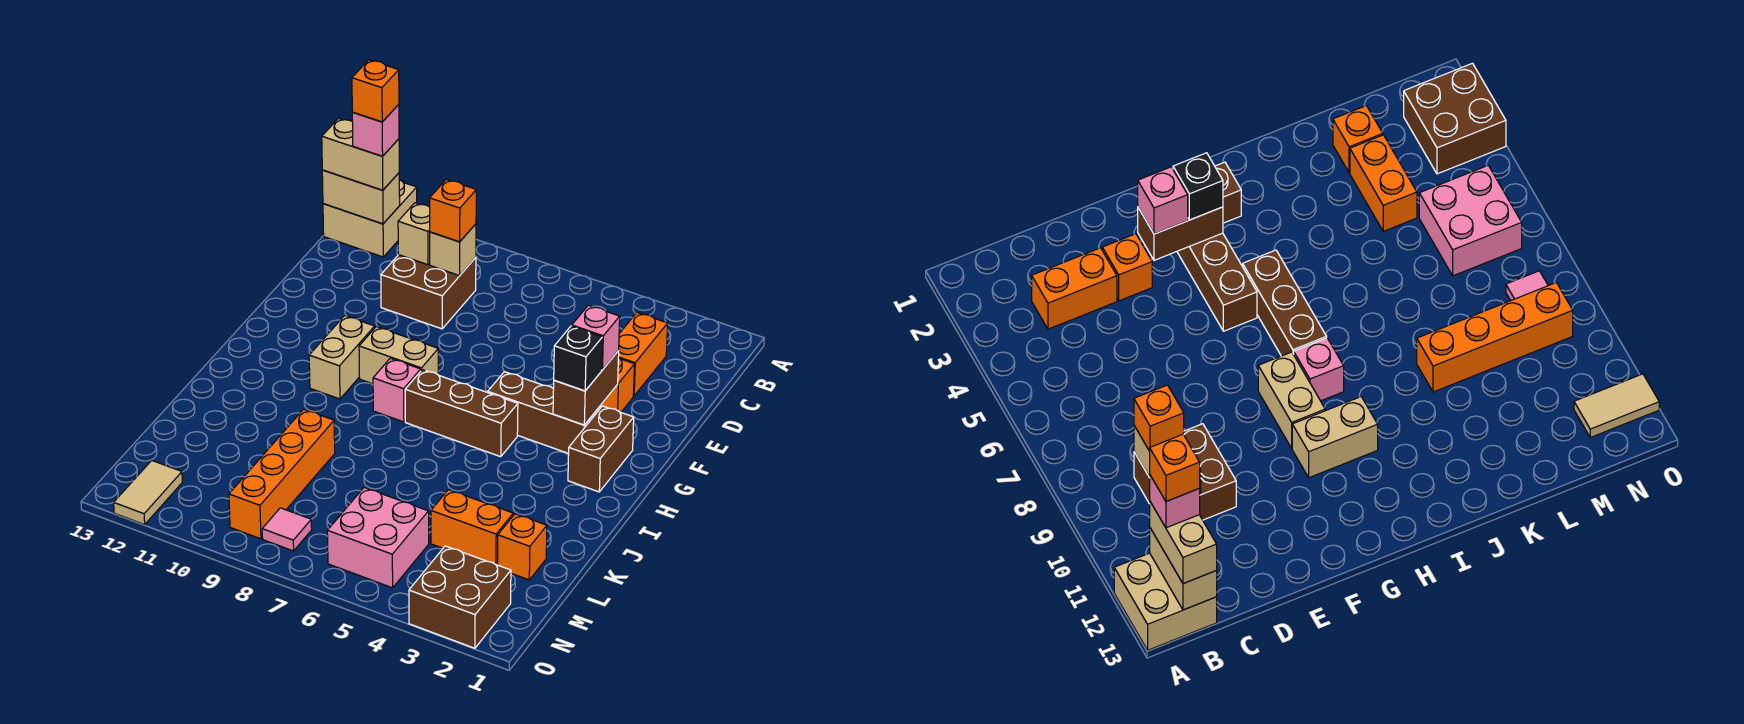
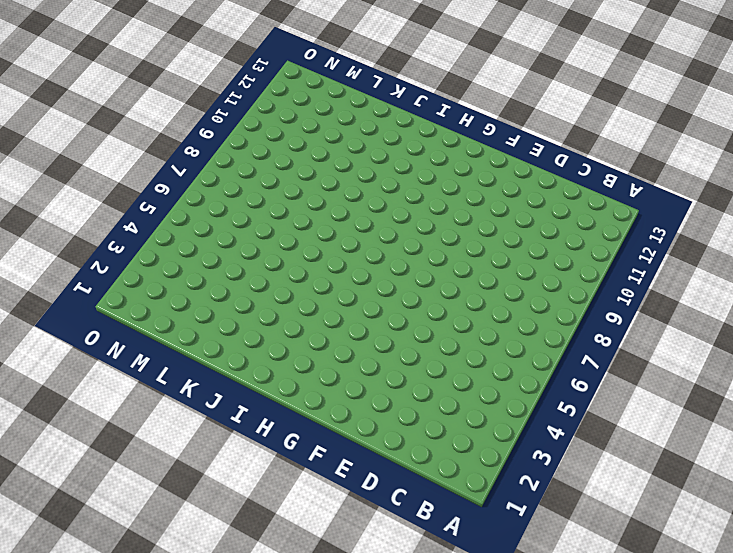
none -> tan 2x2 brick [323,180,417,257]
none -> orange 1x2 brick [618,313,668,396]
none -> brown 2x2 brick [381,255,476,329]

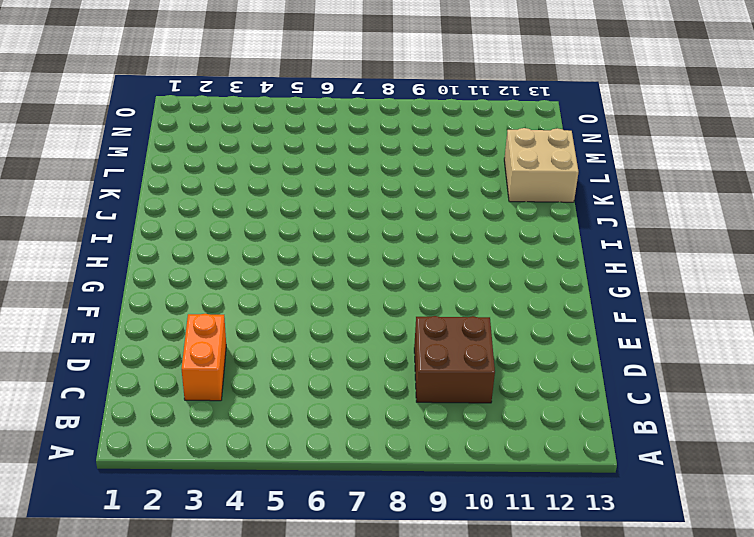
tan 2x2 brick [504,128,578,202] -> tan 2x2 brick moved to [323,180,417,257]
none -> orange 1x1 brick [600,357,634,412]
none -> brown 1x2 brick [568,406,634,492]
none -> brown 1x3 brick [488,372,601,454]

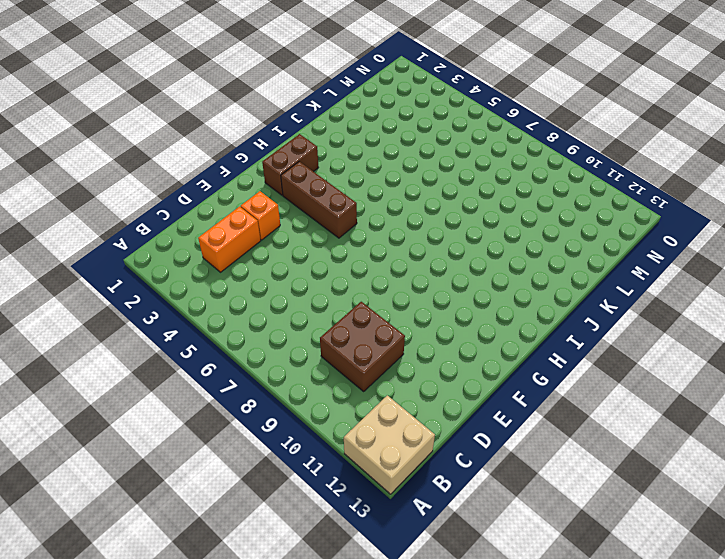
none -> tan 1x2 brick [359,327,438,384]
none -> tan 1x2 brick [309,316,375,399]
none -> brown 1x3 brick [405,370,518,457]

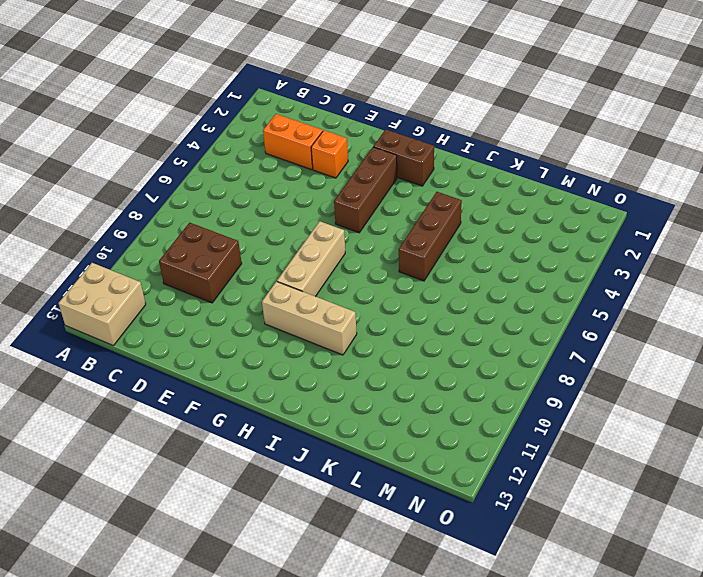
tan 1x3 brick [277,221,345,296] -> tan 1x2 brick [359,327,438,384]
tan 1x3 brick [262,281,357,355] -> tan 1x2 brick [309,316,375,399]
brown 1x3 brick [399,192,462,281] -> brown 1x3 brick moved to [405,370,518,457]
none -> pink 1x1 brick [373,358,421,422]
none -> orange 1x4 brick [229,409,335,539]
none -> orange 1x1 brick [498,514,547,580]

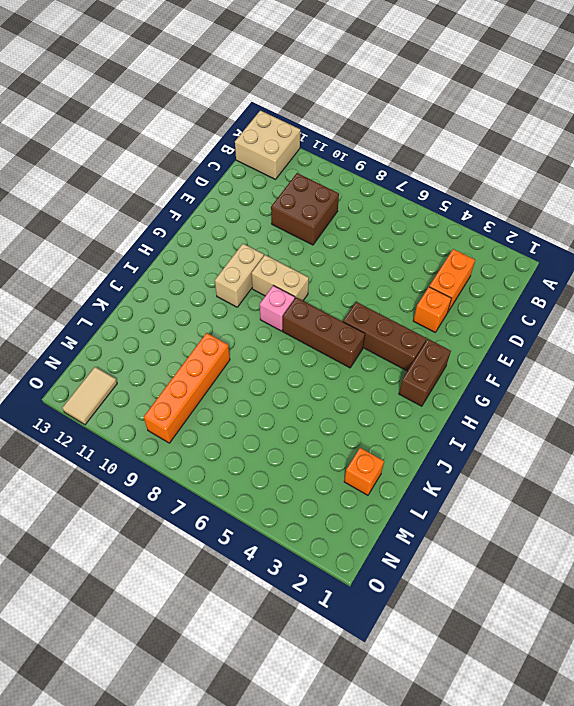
none -> orange 1x2 brick [431,490,513,565]
none -> pink 2x2 brick [327,488,429,588]
none -> brown 2x2 brick [409,546,511,648]

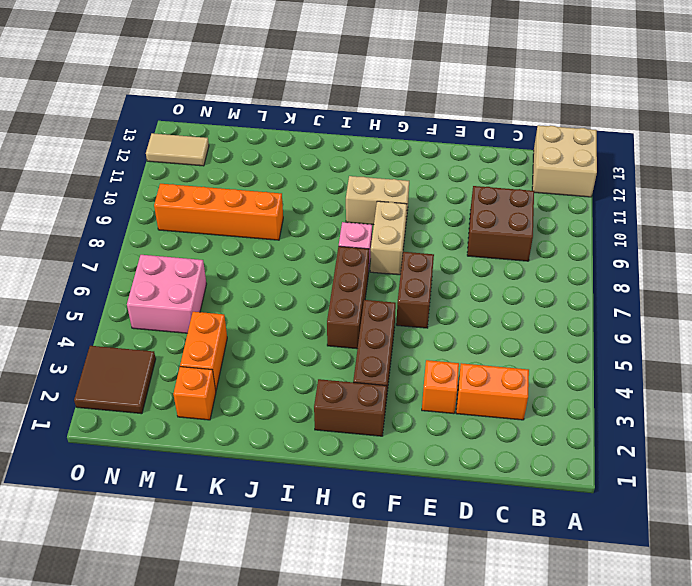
brown 1x2 brick [396,252,434,328] -> brown 1x2 brick turned to [553,351,619,425]
brown 2x2 tile [74,346,156,414] -> brown 2x2 brick [409,546,511,648]
none -> pink 1x1 tile [262,508,312,551]
none -> tan 1x2 brick [322,170,400,224]
none -> tan 1x1 brick [430,224,476,276]

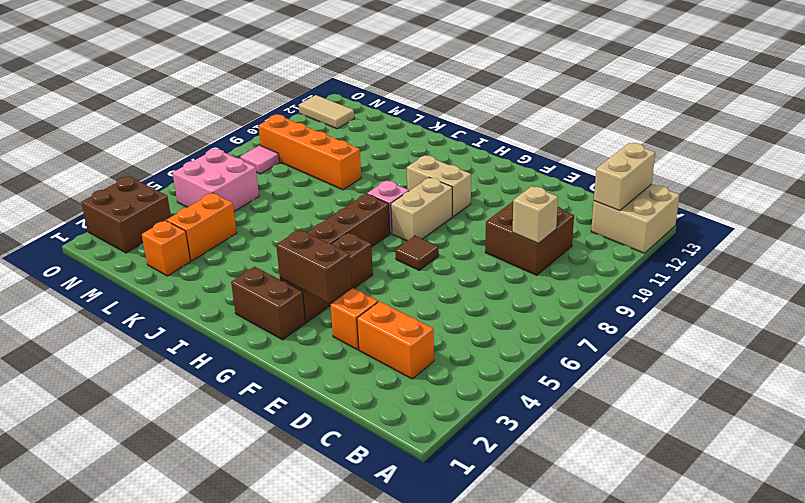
brown 1x1 tile [396,236,439,270] -> none
none -> tan 1x1 brick [398,203,430,265]
none -> tan 1x2 brick [322,118,399,190]
none -> orange 1x1 brick [430,179,476,242]

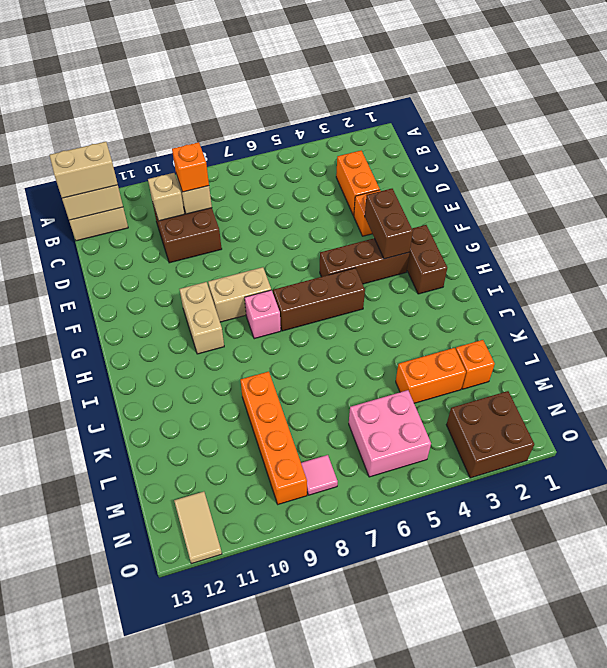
none -> pink 1x1 brick [572,305,620,370]
none -> black 1x1 brick [554,326,603,391]
none -> pink 1x1 brick [352,104,399,156]

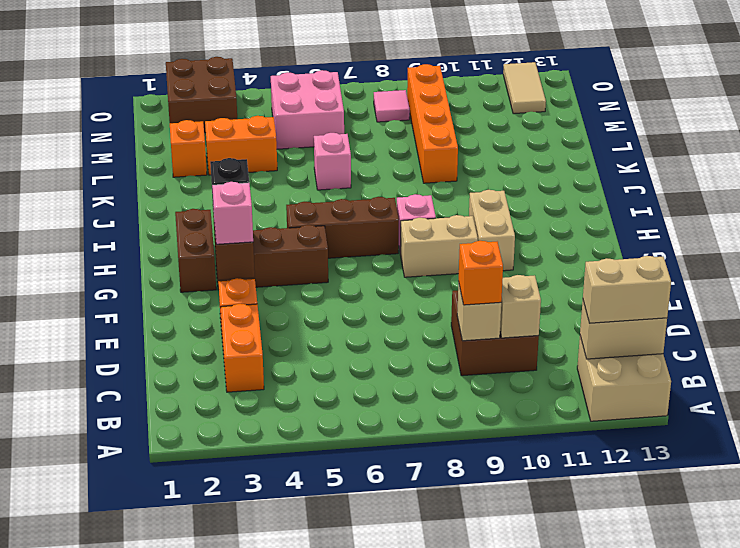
pink 1x1 brick [314,133,351,190] -> pink 1x1 brick moved to [352,104,399,156]
none -> orange 1x1 brick [352,60,399,122]

